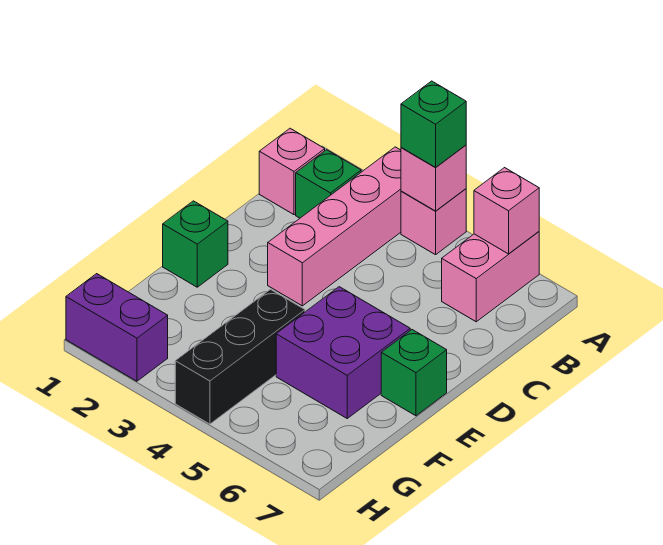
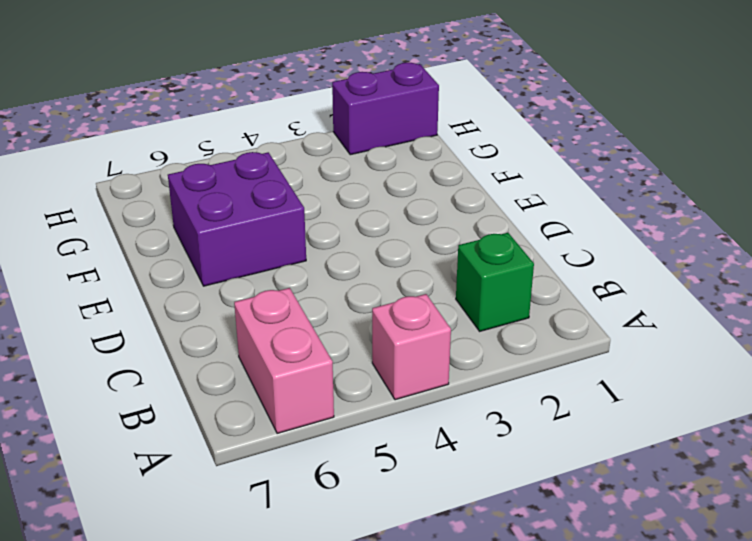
none -> pink 1x4 brick [268,147,401,306]
none -> pink 1x1 brick [259,128,325,215]
none -> green 1x1 brick [163,201,228,287]

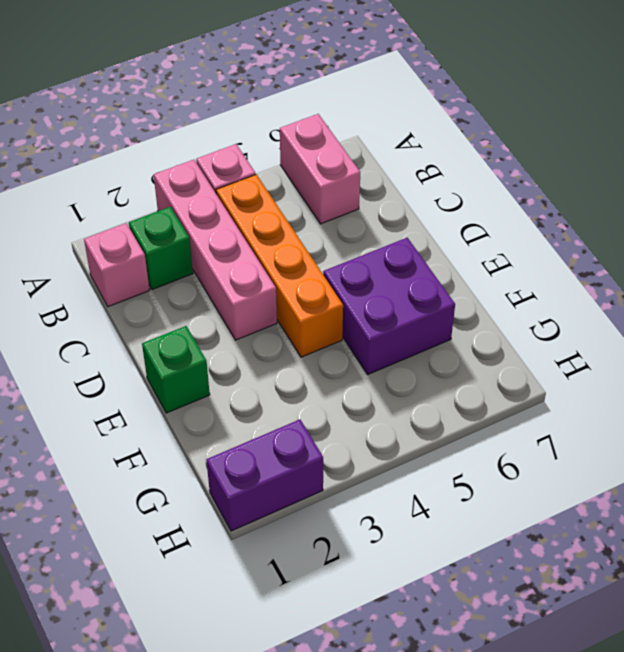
orange 1x4 brick [216,174,343,357] -> none
none -> green 1x1 brick [381,330,447,416]
none -> black 1x3 brick [175,289,305,424]
none -> pink 1x1 brick [401,145,466,211]

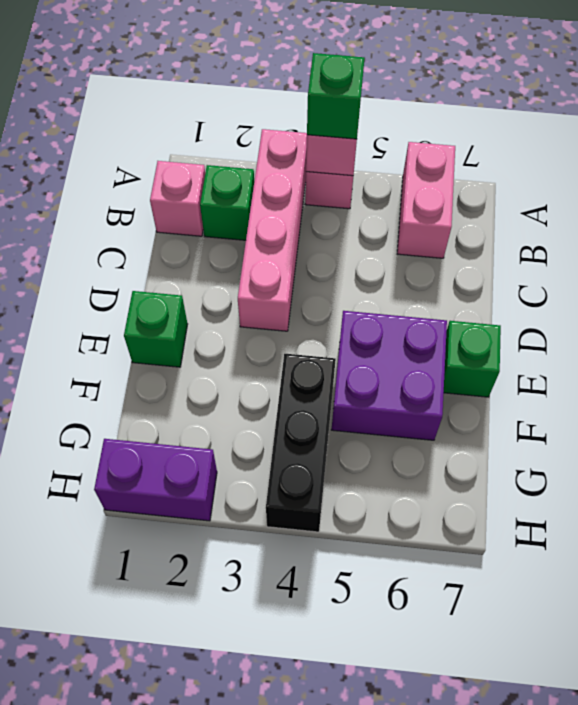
none -> pink 1x1 brick [474,168,539,254]

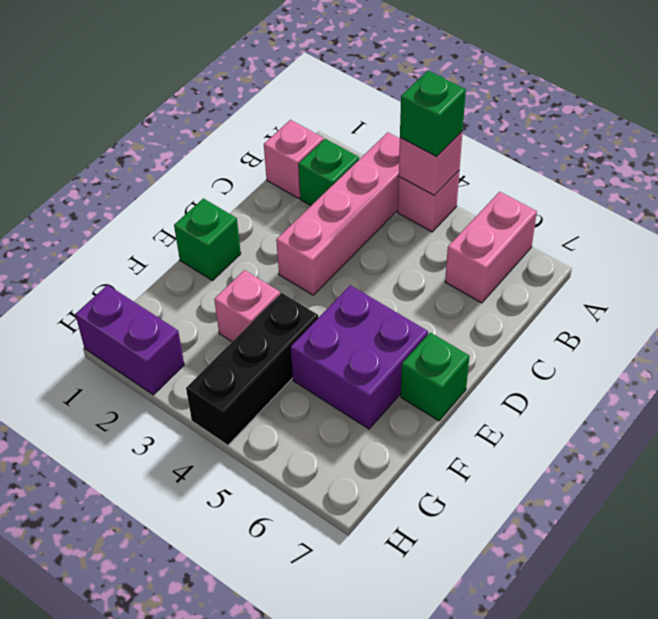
pink 1x1 brick [214,270,280,342] -> pink 1x1 brick moved to [474,168,539,254]

